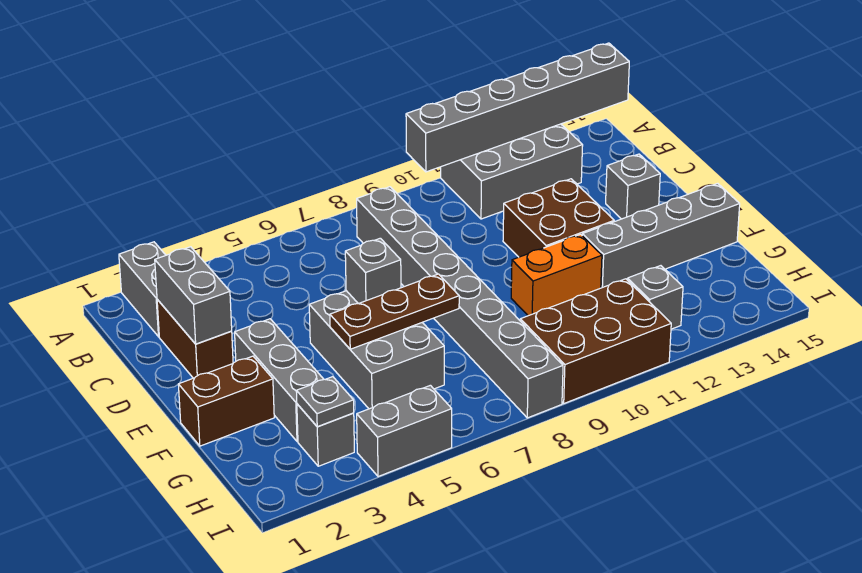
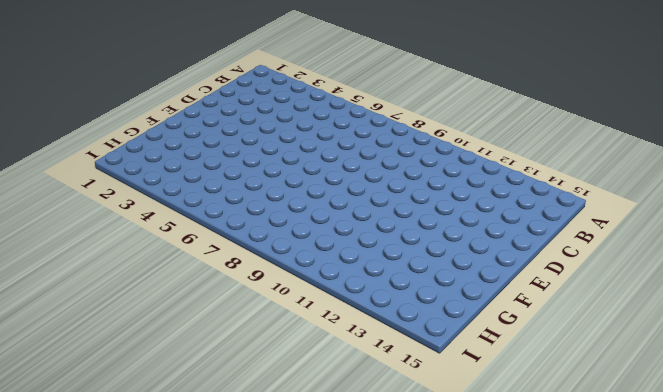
none -> grey 1x2 brick [119,242,166,337]
none -> grey 2x3 brick [441,124,583,219]
none -> grey 1x8 brick [357,187,563,418]

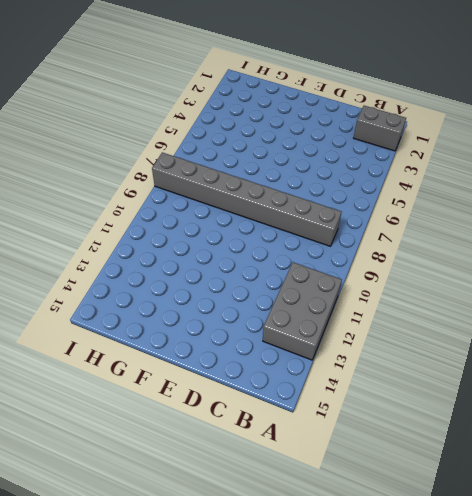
none -> brown 1x2 brick [157,300,233,378]
none -> brown 2x2 brick [503,179,614,257]
none -> grey 1x1 brick [606,154,660,219]

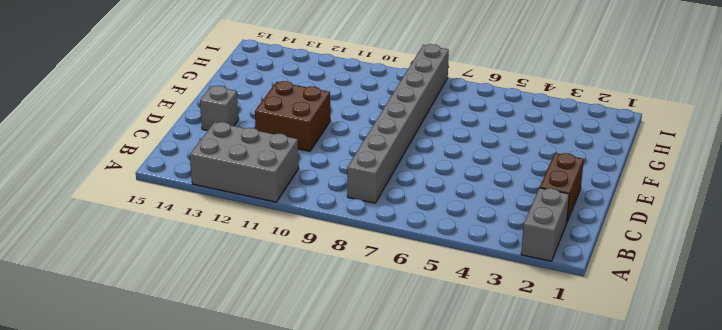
none -> grey 1x3 brick [235,319,324,442]
none -> grey 2x3 brick [309,291,444,409]
none -> brown 1x2 brick [178,356,274,446]

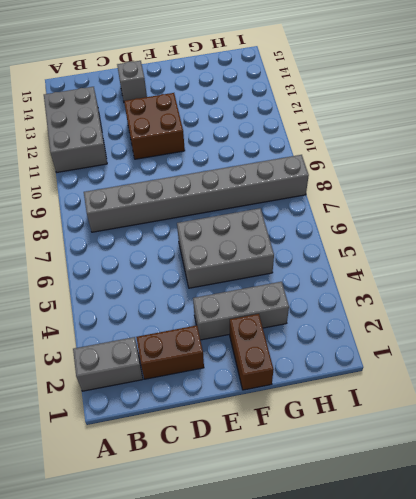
none -> orange 1x2 brick [511,234,602,316]
none -> grey 1x4 brick [582,183,740,288]
none -> grey 1x1 brick [297,404,354,466]

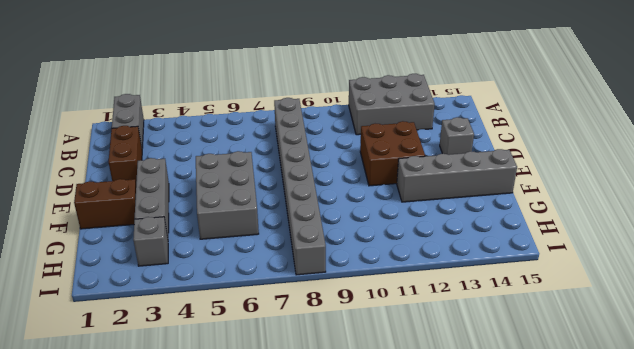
none -> orange 1x2 brick [511,234,602,316]
none -> brown 2x3 brick [520,279,671,403]
none -> grey 1x1 brick [627,266,683,329]

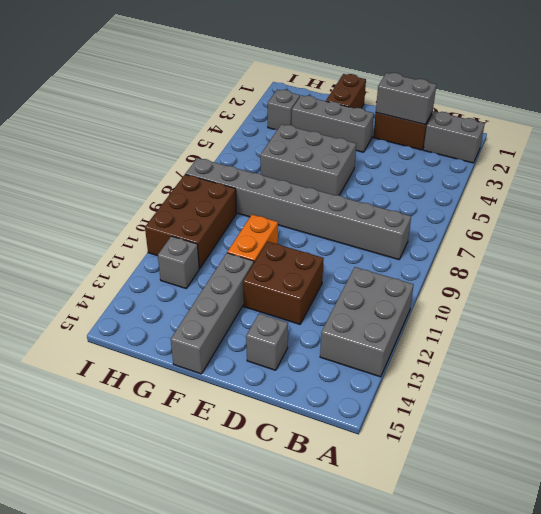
none -> grey 1x2 brick [357,385,452,477]
none -> grey 1x6 brick [406,43,629,172]
none -> grey 1x1 brick [345,238,401,304]

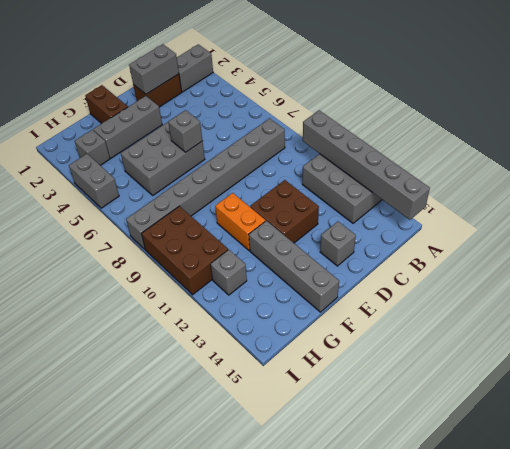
none -> brown 1x3 plate [330,274,459,349]
none -> grey 1x1 plate [296,377,354,427]

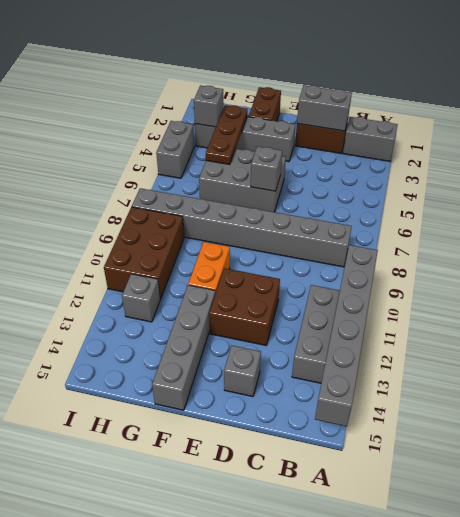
brown 1x3 plate [206,105,247,164] -> brown 1x3 plate moved to [330,274,459,349]
grey 1x1 brick [194,85,223,127] -> grey 1x1 plate [296,377,354,427]

